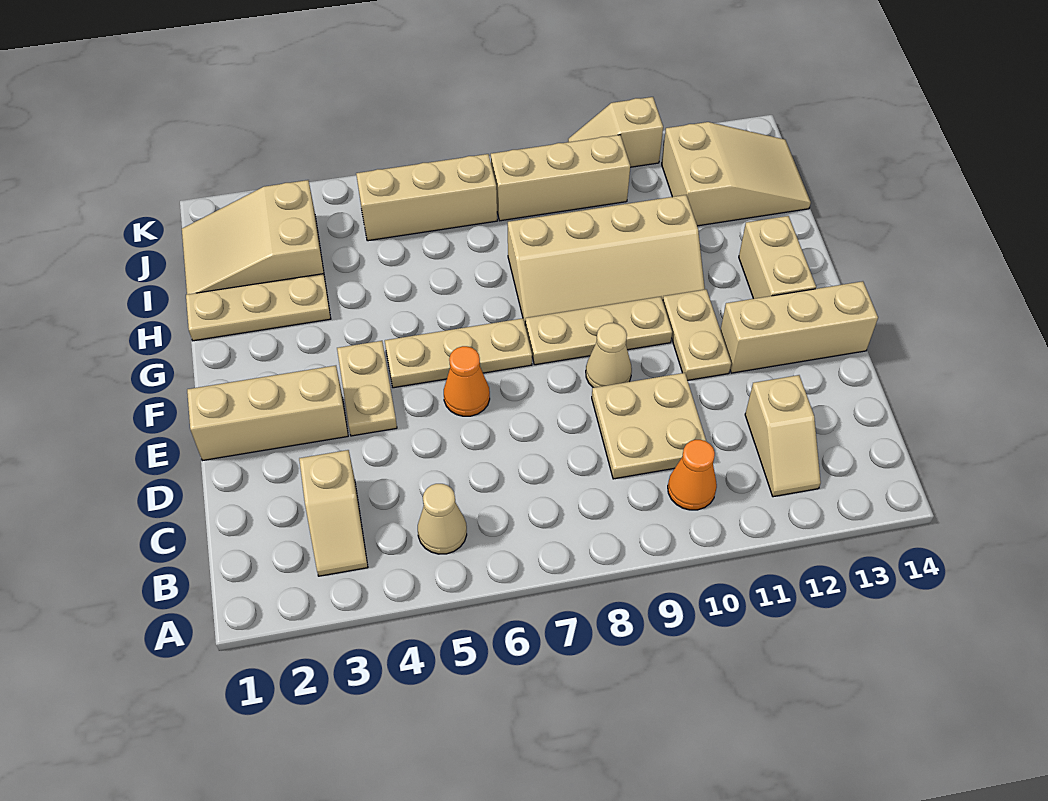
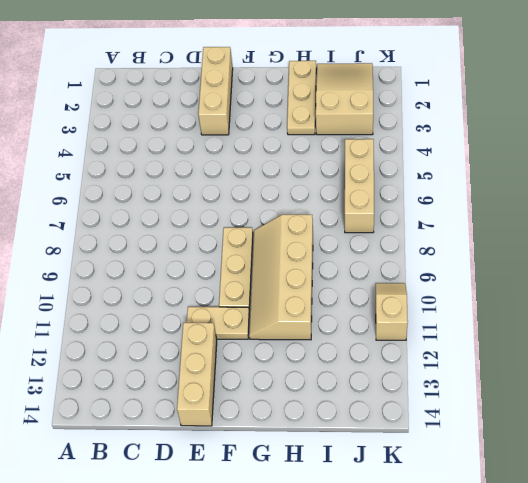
none -> tan 1x2 slope [299,450,368,576]
none -> tan 1x1 cone [418,484,467,554]
none -> orange 1x1 cone [668,440,717,510]

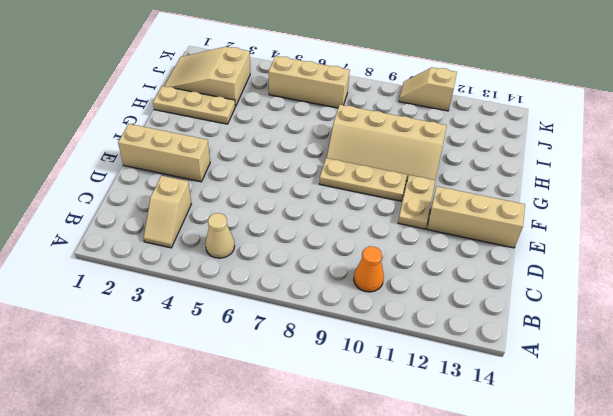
none -> tan 1x2 slope [745,375,821,497]
none -> tan 2x2 plate [592,373,706,479]
none -> tan 1x2 plate [337,341,397,436]

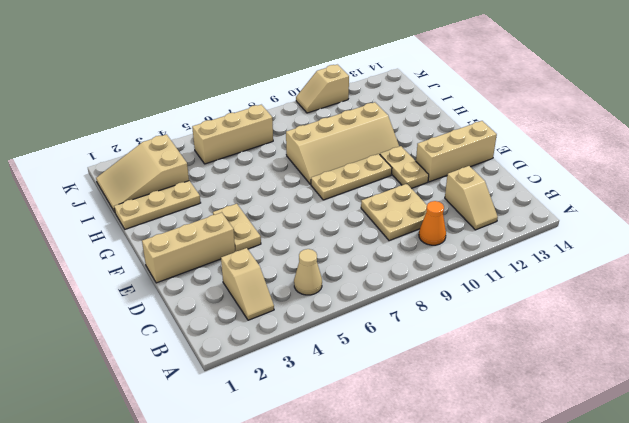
none -> orange 1x1 cone [444,346,490,416]
none -> tan 1x1 cone [586,323,632,388]
none -> tan 1x3 plate [385,318,532,388]

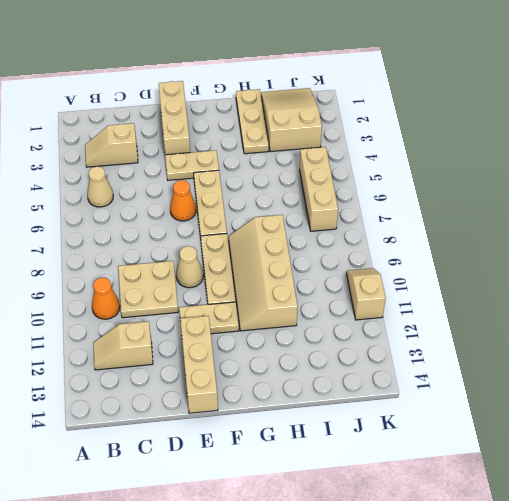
none -> tan 1x2 brick [739,216,816,299]
none -> tan 2x3 slope [662,122,811,226]
none -> tan 1x3 brick [491,135,630,221]

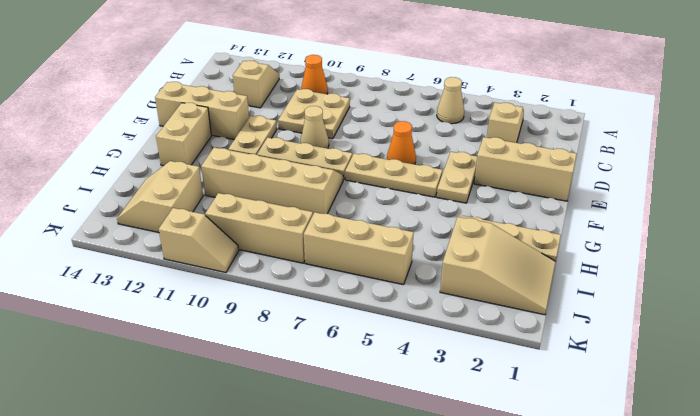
tan 2x2 slope [117,161,203,233] -> tan 2x3 slope [662,122,811,226]

